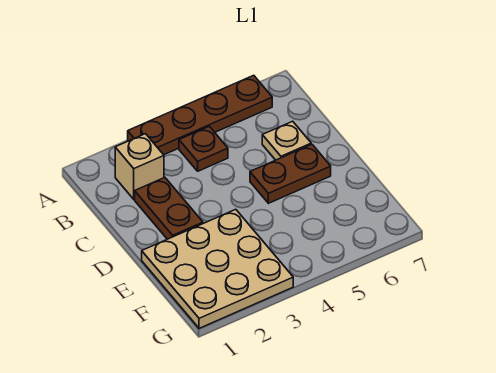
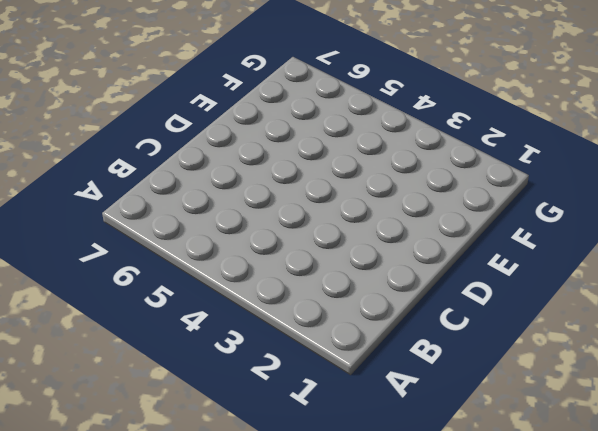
none -> brown 1x4 plate [128,75,272,155]
none -> tan 1x1 brick [115,134,164,199]

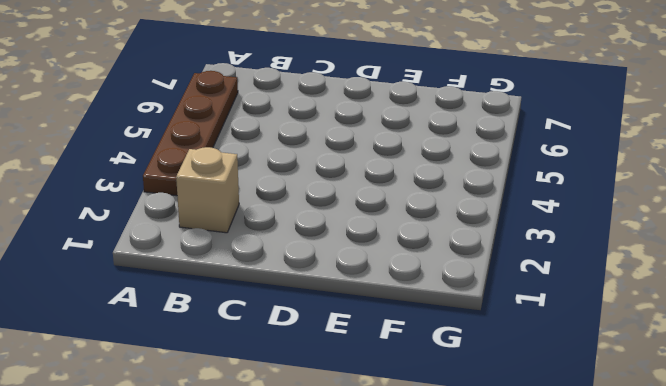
none -> brown 1x1 plate [179,126,228,171]
none -> brown 1x2 plate [135,178,203,239]

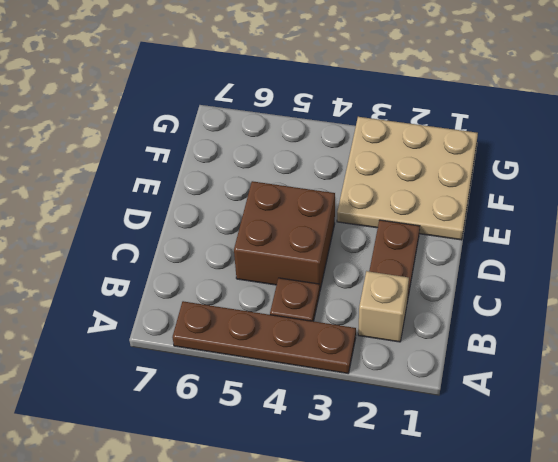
brown 2x2 brick [234,181,335,290] -> brown 1x2 plate [250,144,331,203]
none -> tan 1x1 plate [262,121,311,160]

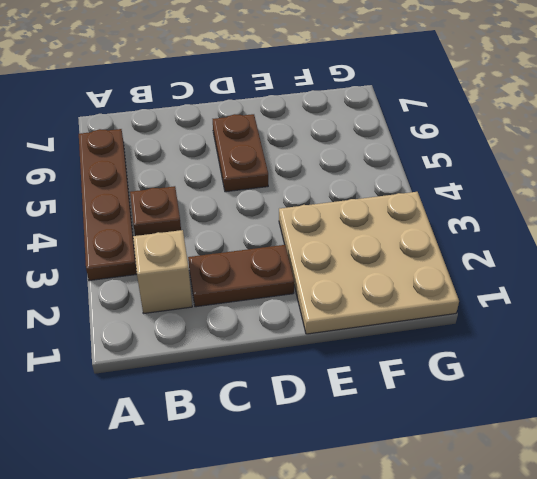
none -> tan 1x1 plate [262,121,311,160]

